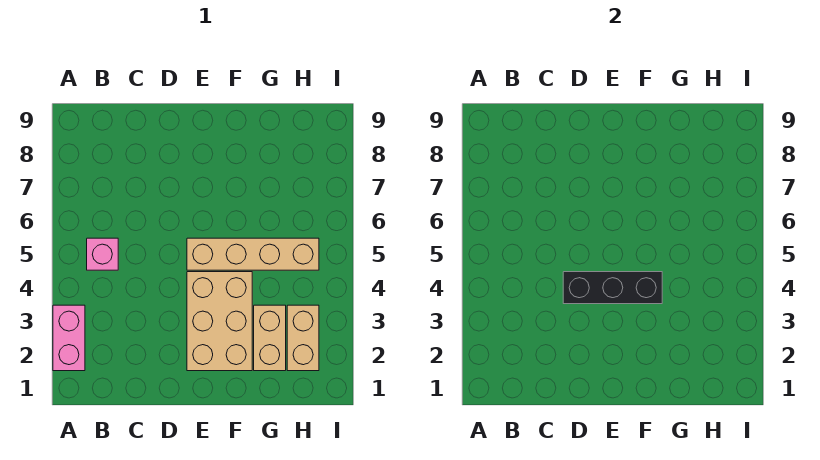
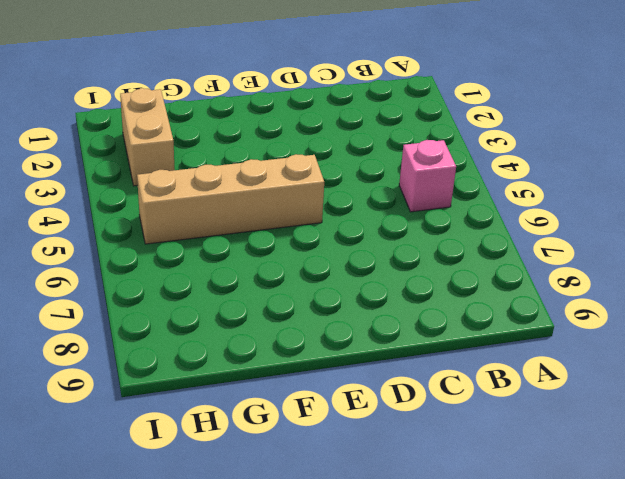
none -> pink 1x2 brick [53,305,85,371]
none -> tan 2x3 brick [187,272,252,371]

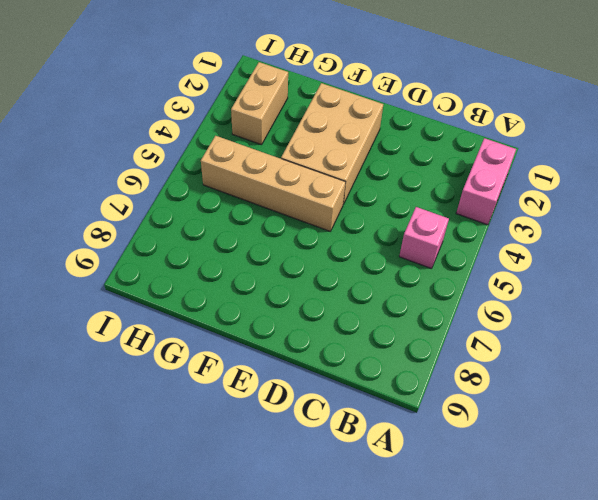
none -> tan 1x2 brick [254,305,286,371]
none -> black 1x3 brick [563,272,662,304]

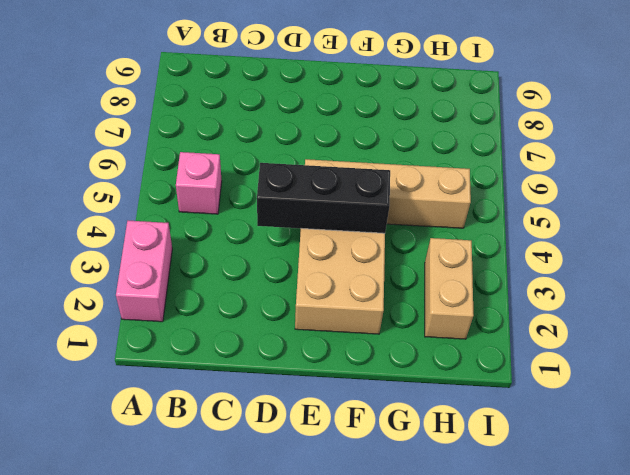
none -> tan 1x2 brick [254,305,286,371]

